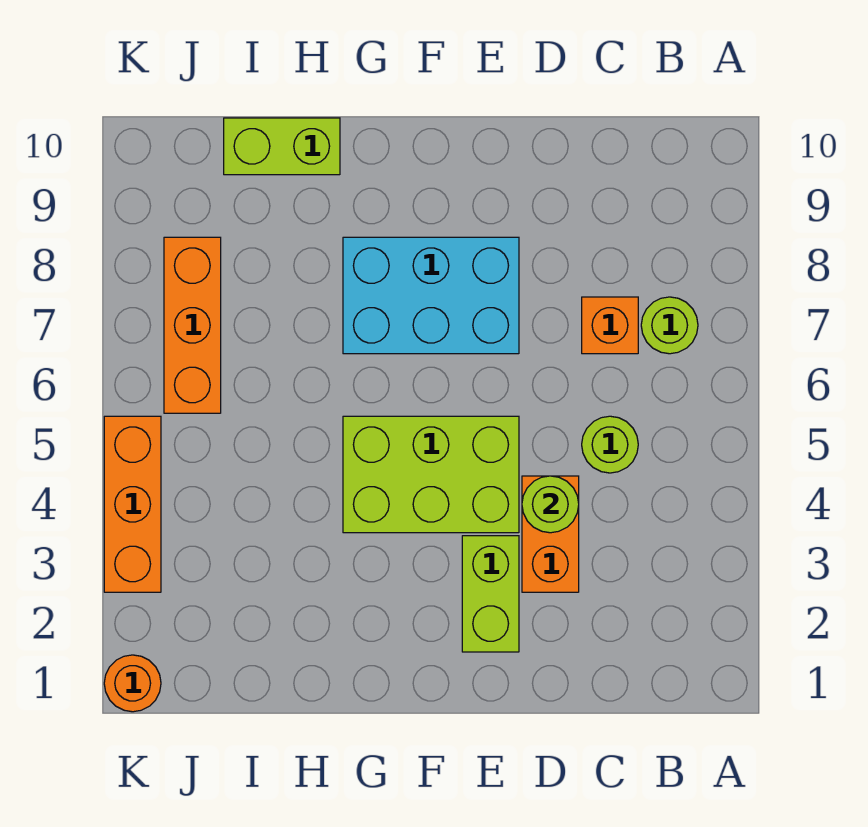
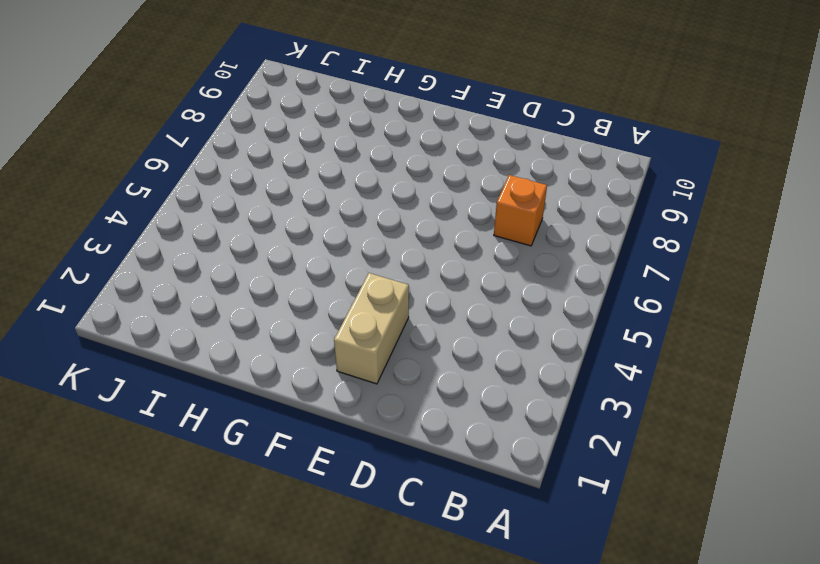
tan 1x2 brick [334,273,409,384] -> lime 1x2 brick [462,536,519,652]
none -> lime 1x1 round brick [641,297,698,354]
none -> lime 1x1 round brick [582,416,638,473]
none -> orange 1x2 brick [522,476,579,592]

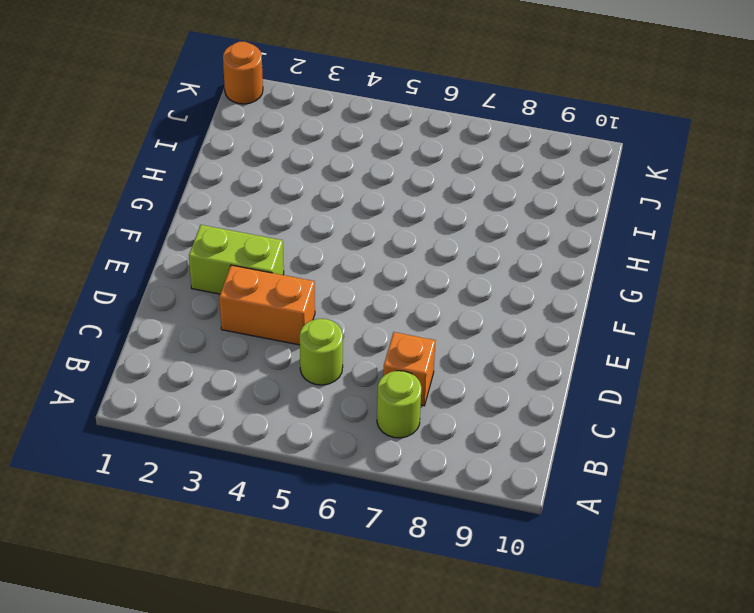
none -> lime 2x3 brick [343,416,519,533]
none -> cyan 2x3 brick [343,237,519,354]
none -> lime 1x2 brick [224,118,340,175]

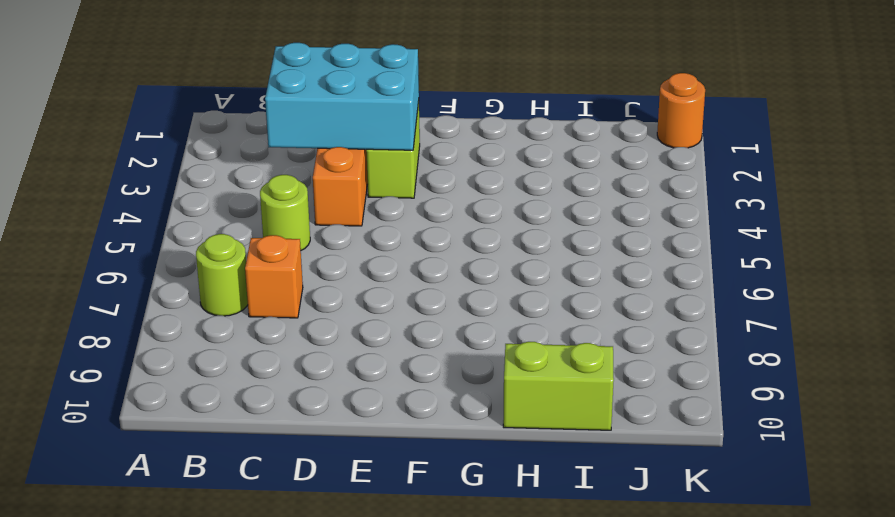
cyan 2x3 brick [265,43,419,150] -> cyan 2x3 brick moved to [343,237,519,354]
none -> lime 2x3 brick [343,416,519,533]
none -> orange 1x3 brick [164,237,221,413]
none -> orange 1x3 brick [104,416,161,592]

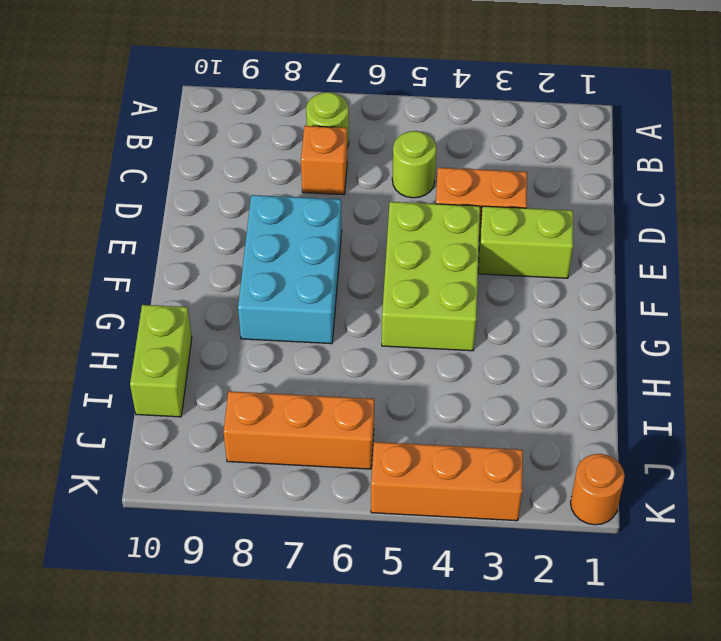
none -> lime 1x1 round brick [522,476,579,533]

